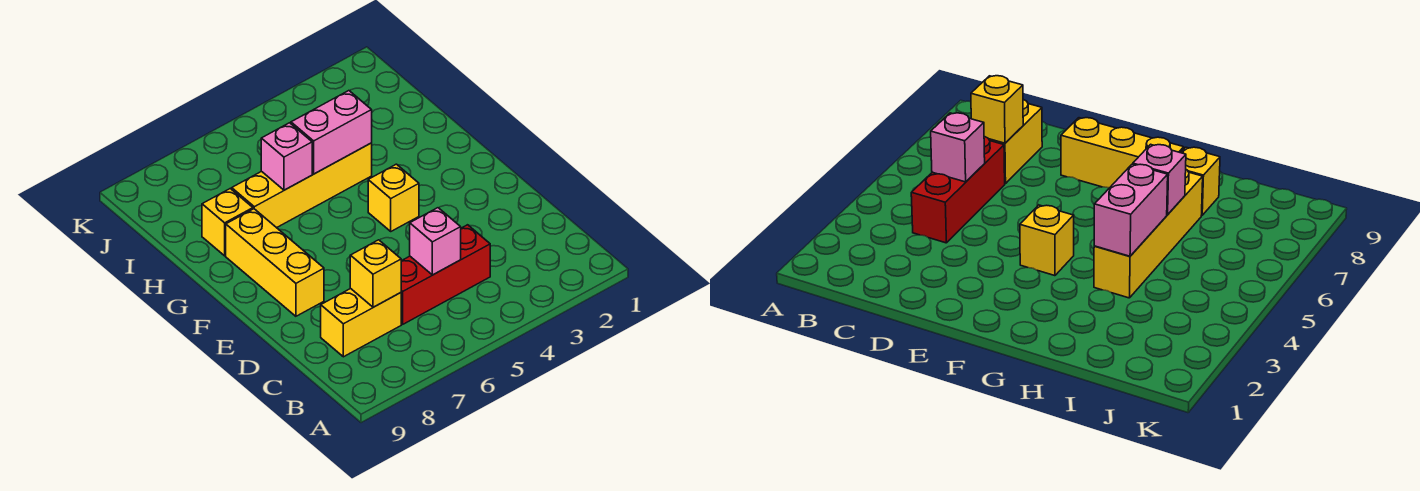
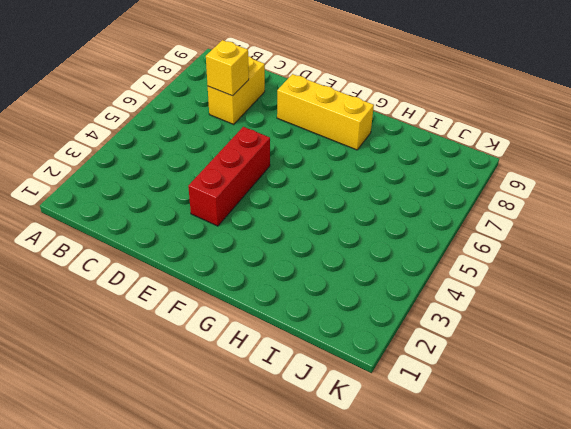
red 1x3 brick [188,127,270,226] -> red 1x3 brick moved to [401,225,490,324]
none -> yellow 1x1 brick [368,164,419,231]
none -> yellow 1x4 brick [232,143,372,228]

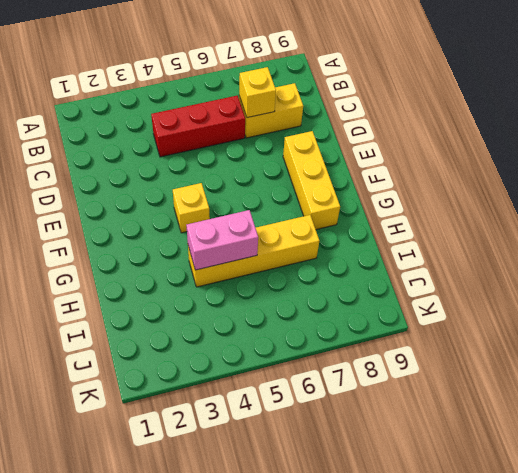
none -> yellow 1x1 brick [202,189,253,256]
none -> pink 1x1 brick [410,208,461,275]

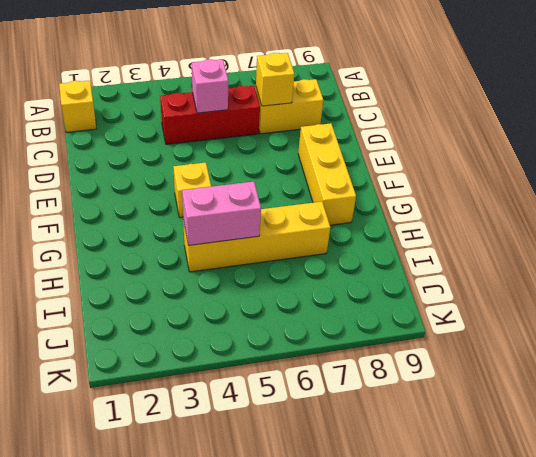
yellow 1x1 brick [59,81,97,132] -> yellow 1x1 brick moved to [202,189,253,256]
none -> pink 1x1 brick [261,123,312,190]

